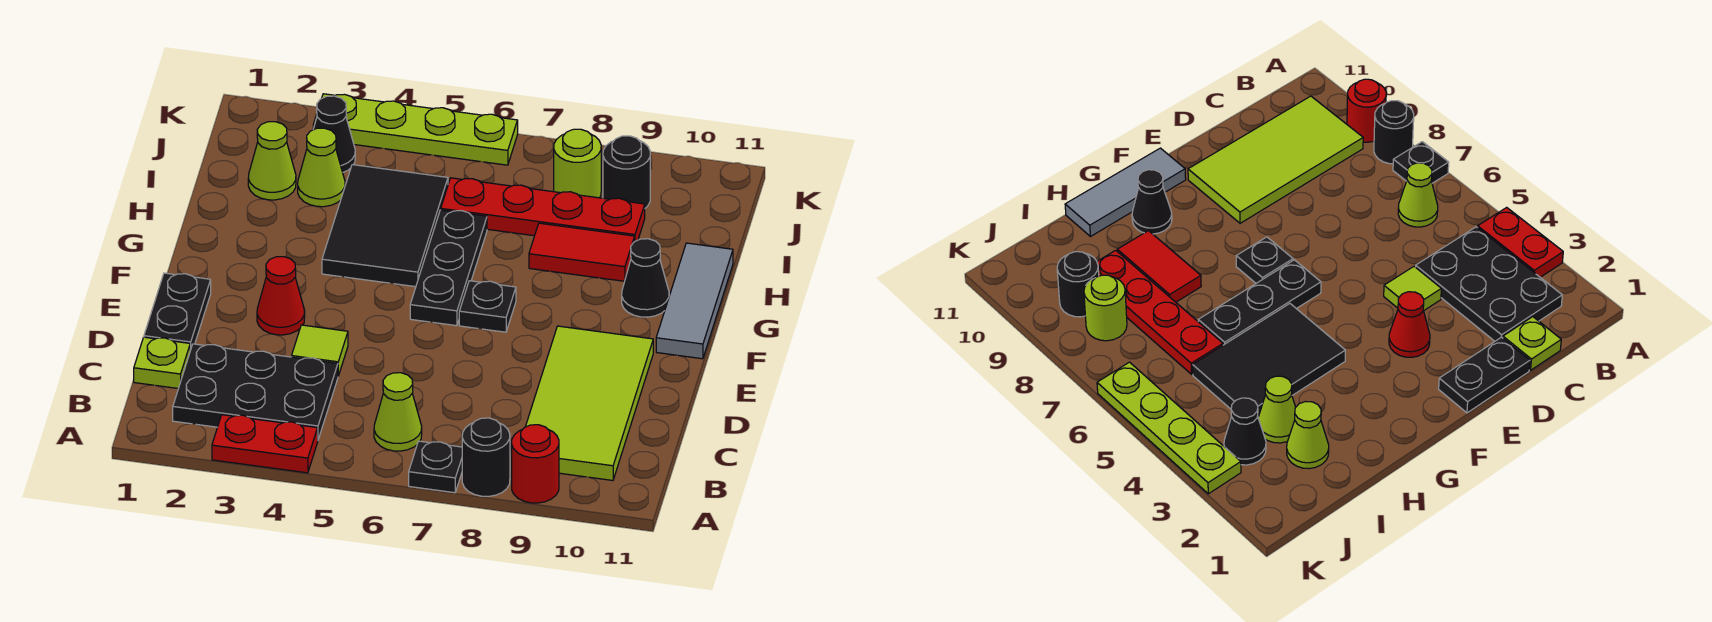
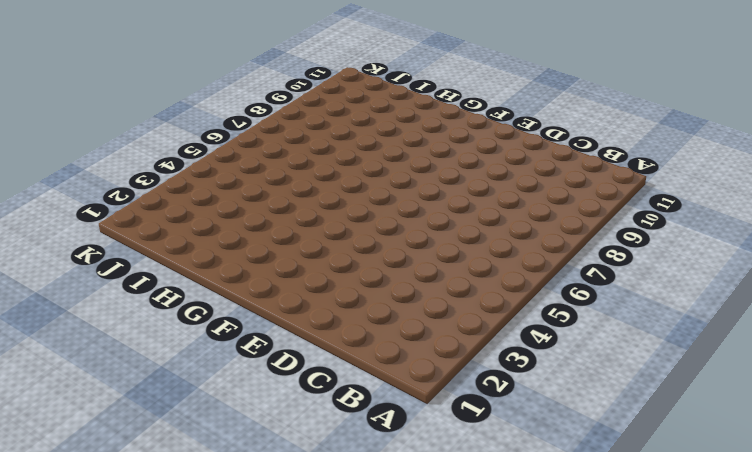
none -> red 1x2 plate [212,415,318,473]
none -> black 1x1 plate [409,441,462,493]
none -> black 1x1 round brick [462,418,510,496]

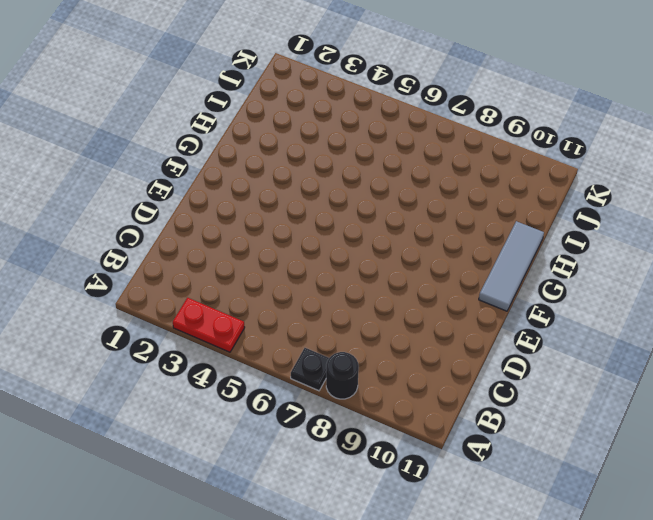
none -> red 1x1 round brick [512,425,559,503]
none -> black 2x3 plate [173,344,338,439]
none -> lime 1x1 cone [374,373,422,451]

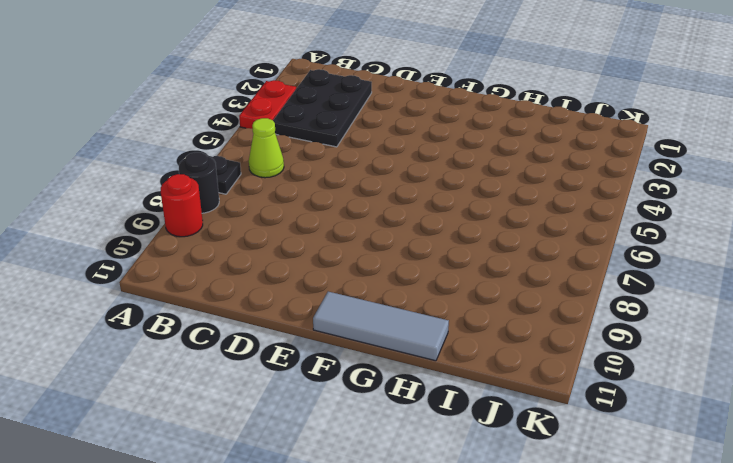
none -> lime 2x4 tile [526,326,653,480]
none -> lime 1x1 plate [134,337,190,389]
none -> black 1x2 plate [144,273,211,350]

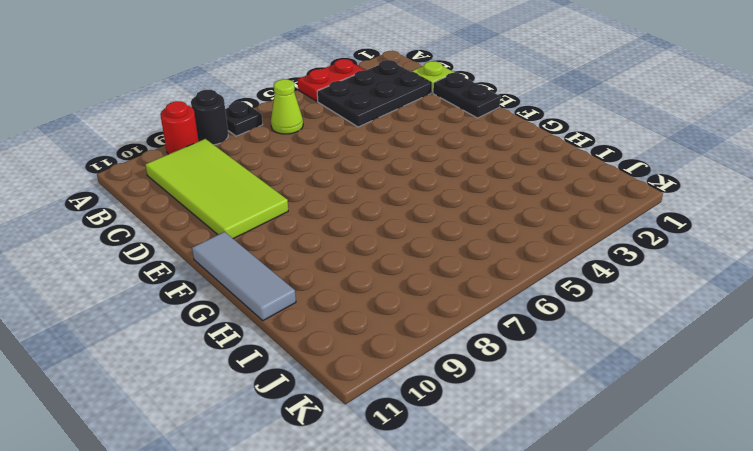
none -> lime 1x1 tile [292,325,348,376]
none -> red 1x1 cone [257,257,305,335]
none -> black 1x3 plate [410,210,487,326]

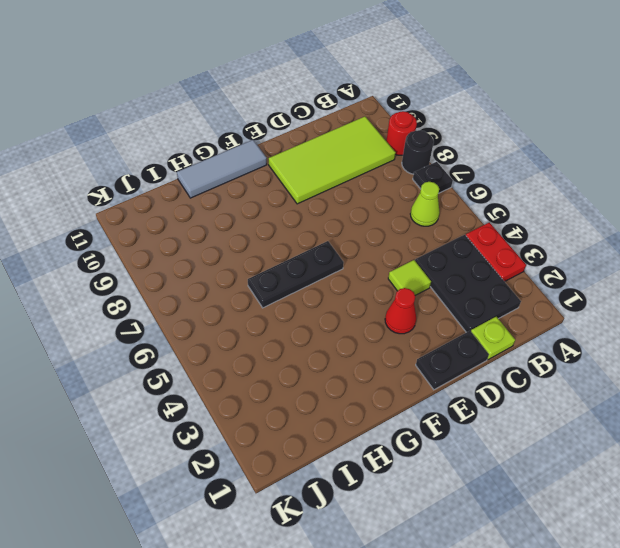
none -> black 1x1 plate [459,281,516,332]
none -> black 2x3 tile [322,165,448,287]
none -> black 1x1 cone [622,239,669,317]

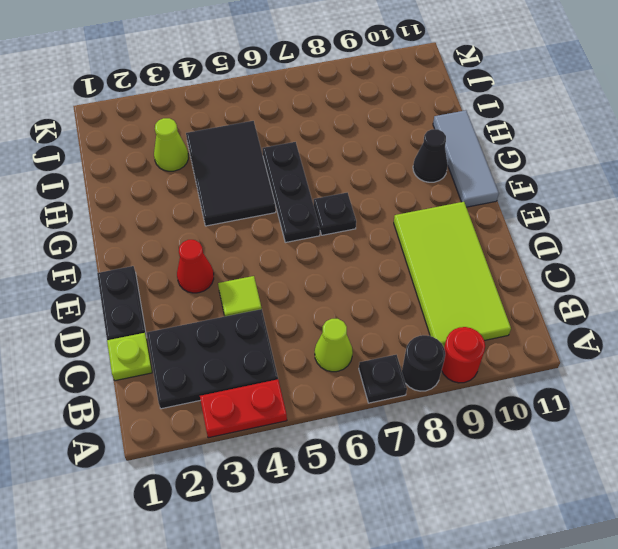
none -> red 1x2 tile [529,223,635,281]
none -> lime 1x1 cone [248,122,296,200]
none -> red 1x4 plate [441,178,645,241]

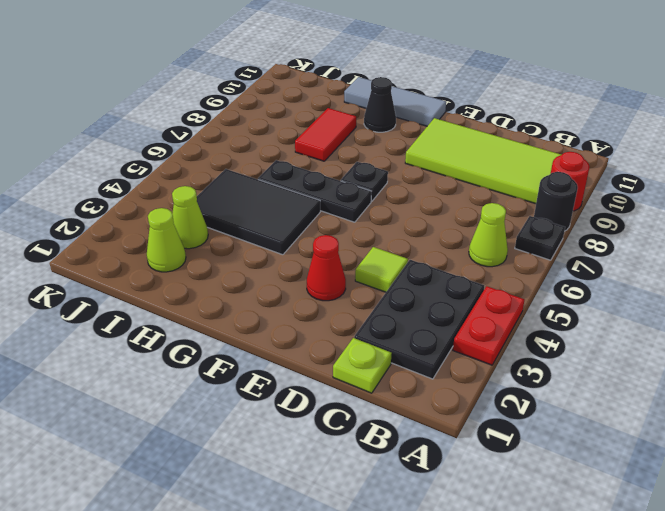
none -> black 1x2 plate [144,273,211,350]
none -> red 1x4 plate [441,178,645,241]
none -> black 1x1 cone [313,96,355,172]

